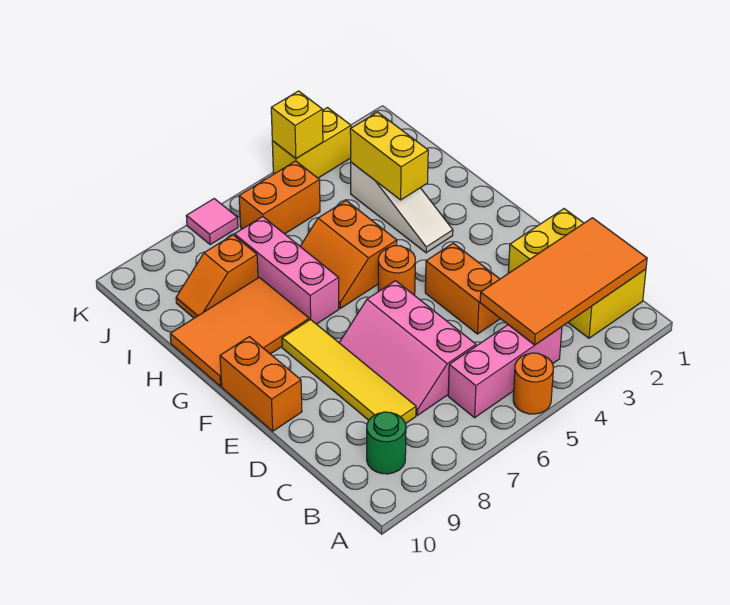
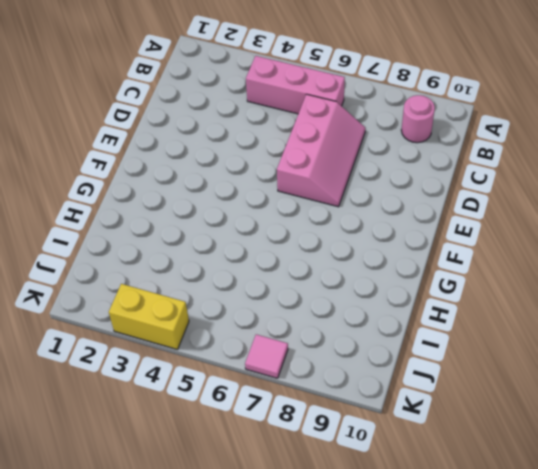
pink 1x1 round brick [401,95,435,143] -> green 1x1 round brick [367,412,406,474]
none -> orange 1x1 round brick [513,353,553,414]
none -> yellow 2x3 brick [508,209,646,338]
none -> yellow 1x4 tile [282,319,416,424]

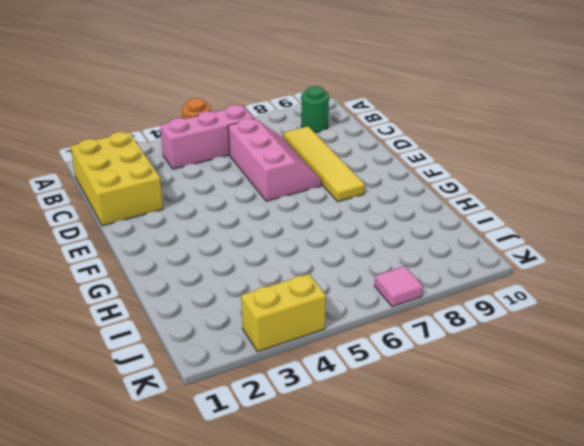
none -> orange 1x2 brick [425,243,500,334]
none -> orange 1x2 brick [220,337,302,431]
none -> orange 1x1 round brick [378,246,415,295]

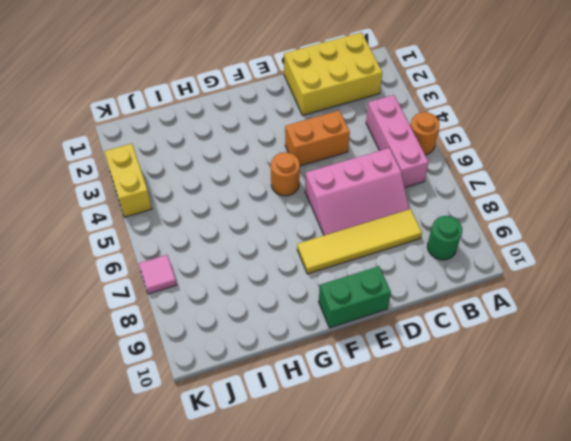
green 1x2 brick [319,266,391,328] -> orange 1x2 brick [220,337,302,431]
none -> white 1x3 slope [351,162,453,253]
none -> orange 2x2 slope [300,201,397,308]
none -> pink 1x3 brick [235,217,339,324]

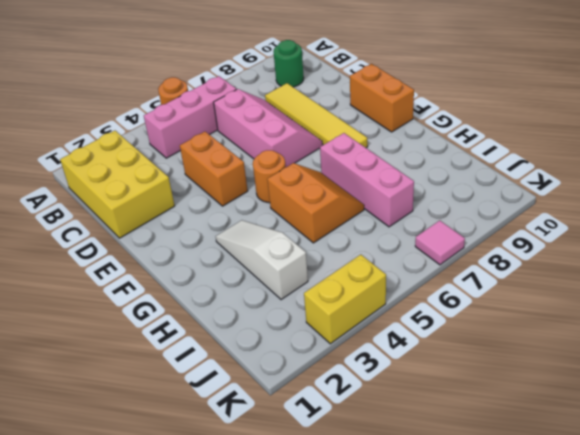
none -> orange 2x3 tile [170,277,309,386]
none -> orange 1x2 slope [176,235,258,318]
none -> orange 1x2 brick [239,161,320,234]

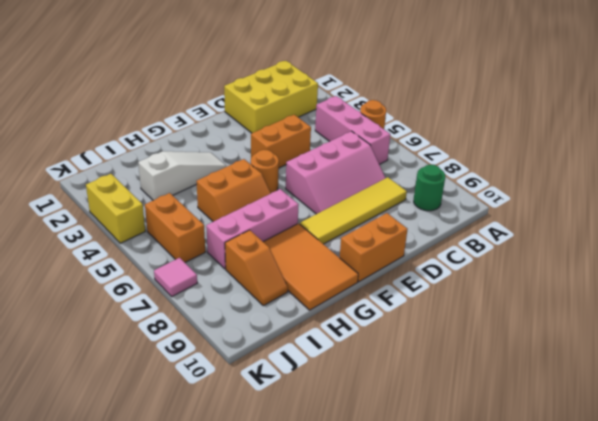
none -> orange 2x4 tile [480,218,647,345]
none -> yellow 1x2 brick [350,112,428,200]
none -> yellow 1x1 brick [271,91,323,159]

